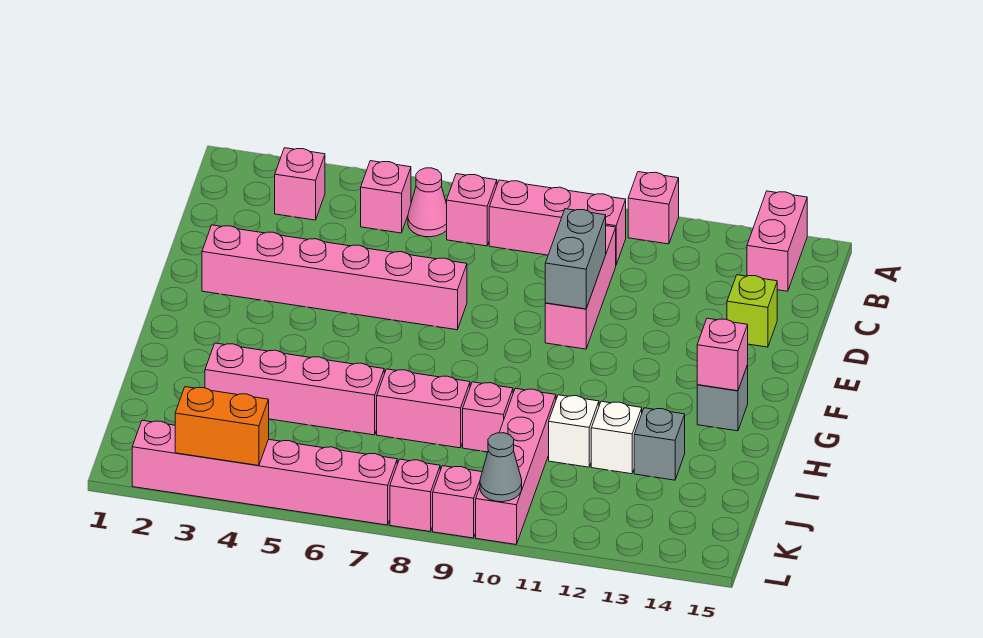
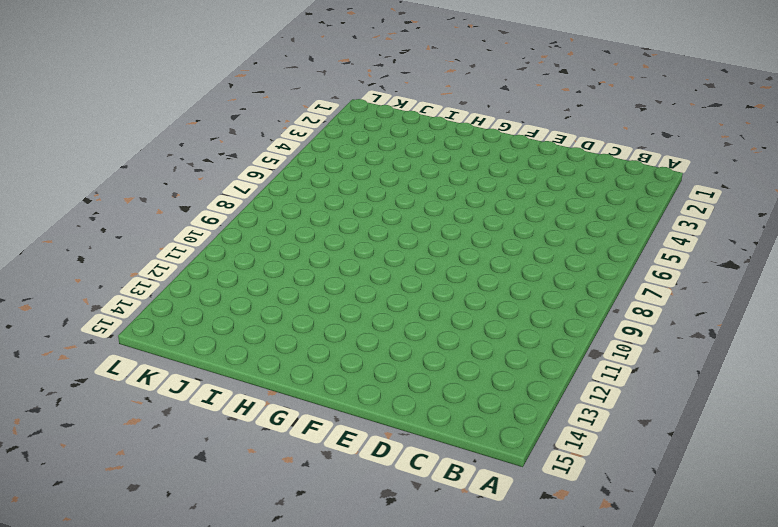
none -> pink 1x1 brick [628,172,679,244]
none -> pink 1x2 brick [747,191,807,291]
none -> pink 1x1 brick [275,148,325,220]

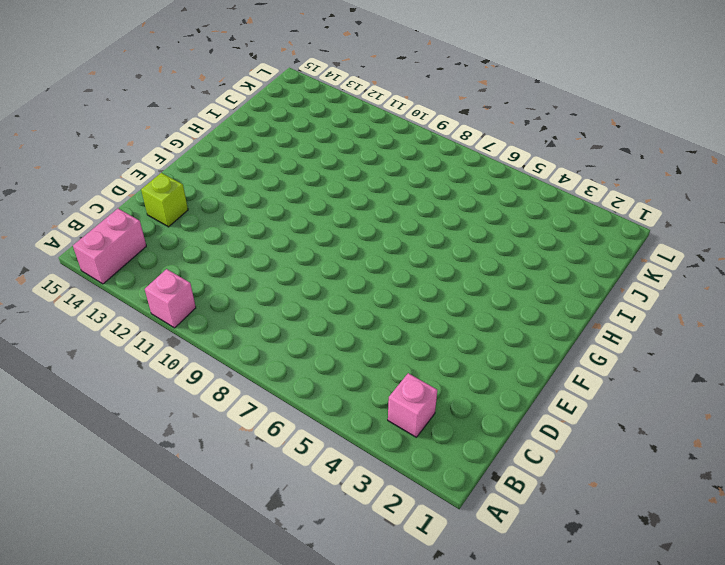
none -> pink 1x1 brick [361,161,411,233]
none -> pink 1x1 cone [408,168,447,237]
none -> pink 1x1 brick [447,174,497,246]

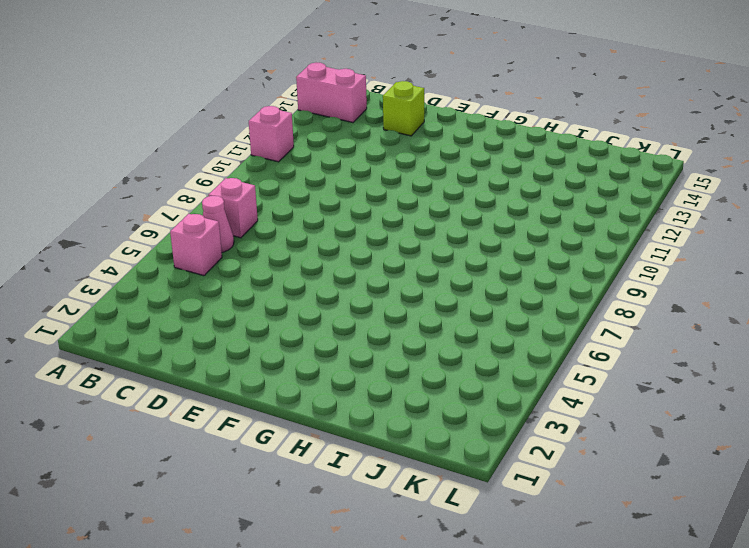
none -> pink 1x1 brick [275,148,325,220]
none -> pink 1x3 brick [489,180,626,264]
none -> pink 1x3 brick [545,226,616,349]

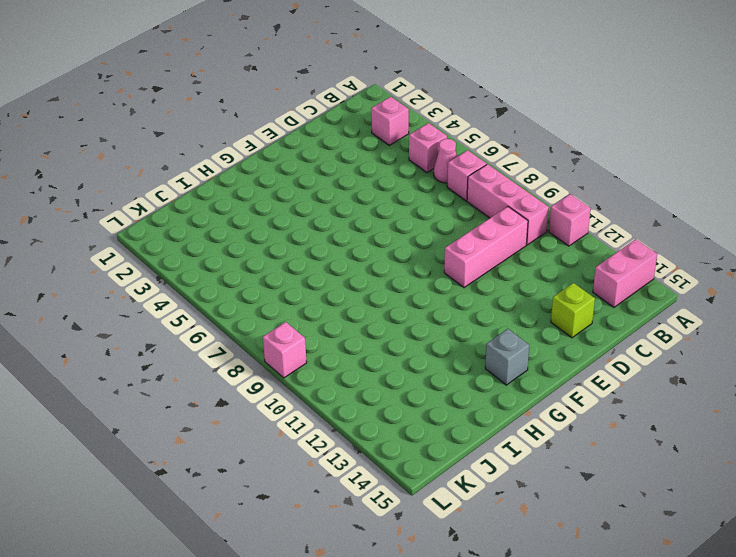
none -> pink 1x6 brick [202,225,467,330]
none -> pink 1x4 brick [205,343,384,435]
none -> pink 1x2 brick [377,369,470,448]

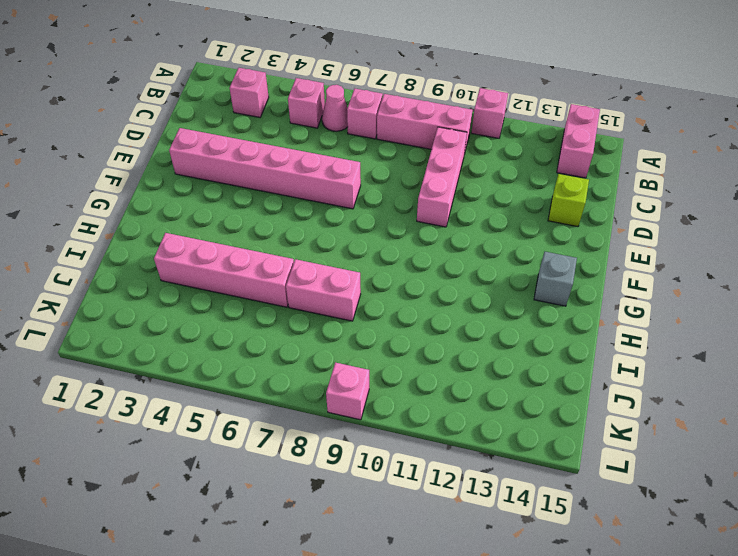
none -> pink 1x1 brick [463,382,513,452]
none -> pink 1x4 brick [476,388,556,544]
none -> white 1x1 brick [549,395,599,467]

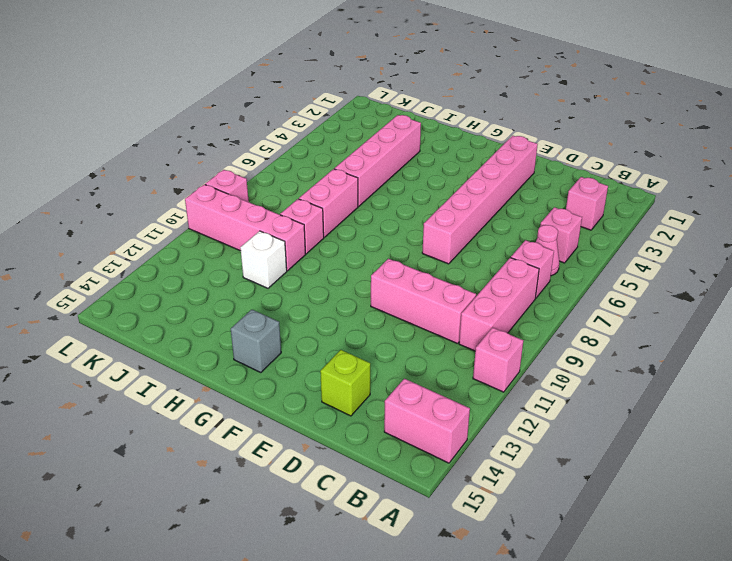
none -> white 1x1 brick [591,401,642,474]
none -> grey 1x1 brick [634,408,685,480]
none -> pink 1x6 brick [132,420,397,525]

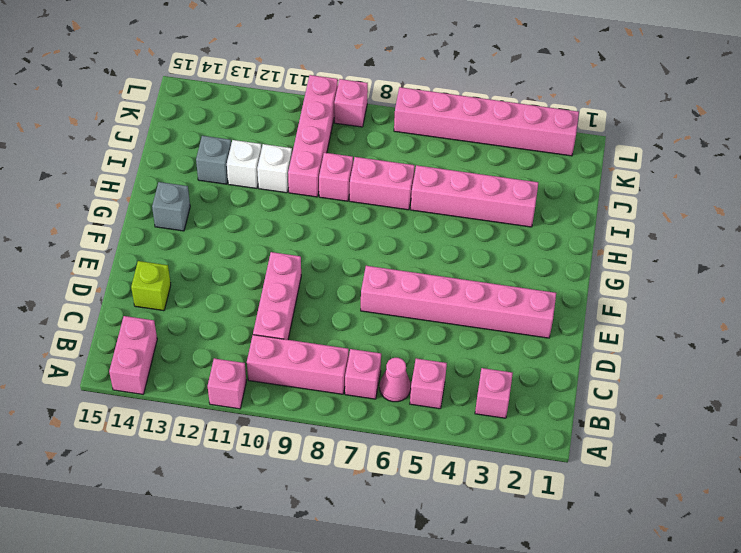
none -> pink 1x1 brick [390,459,440,532]
none -> grey 1x2 brick [545,209,606,309]
none -> pink 1x1 brick [697,318,748,391]

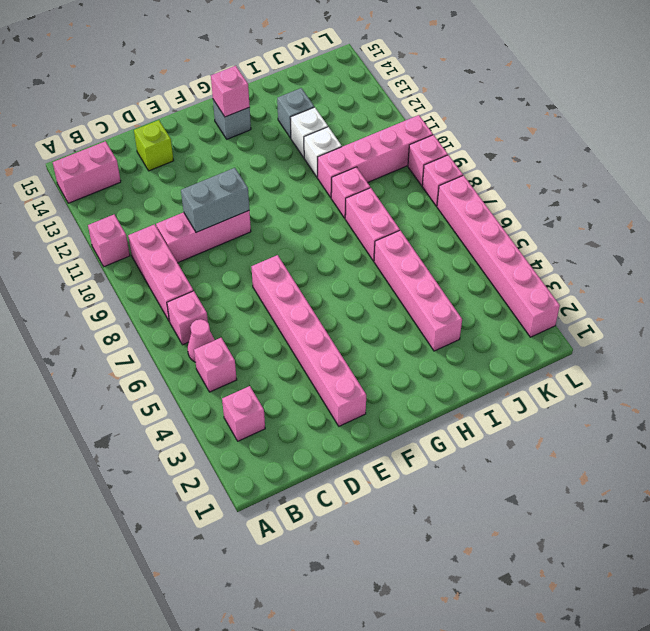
none -> orange 1x2 brick [175,387,269,466]
none -> grey 1x1 cone [480,433,522,502]

